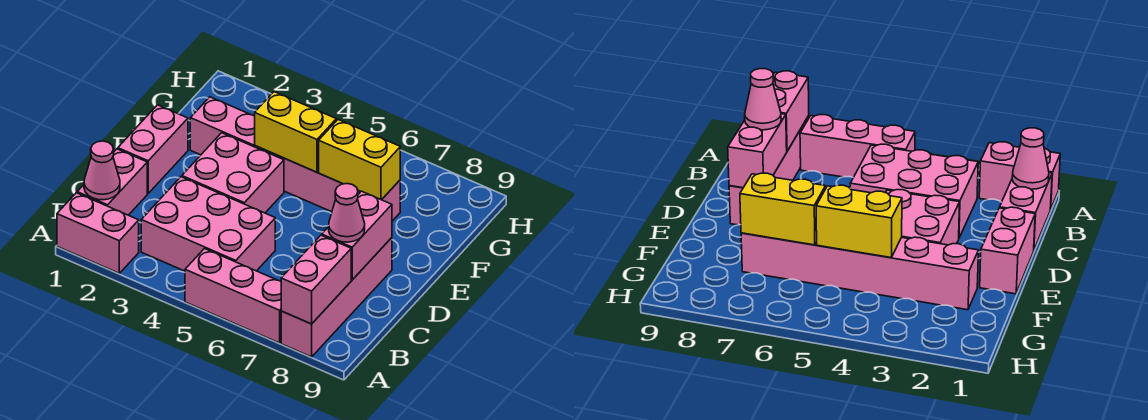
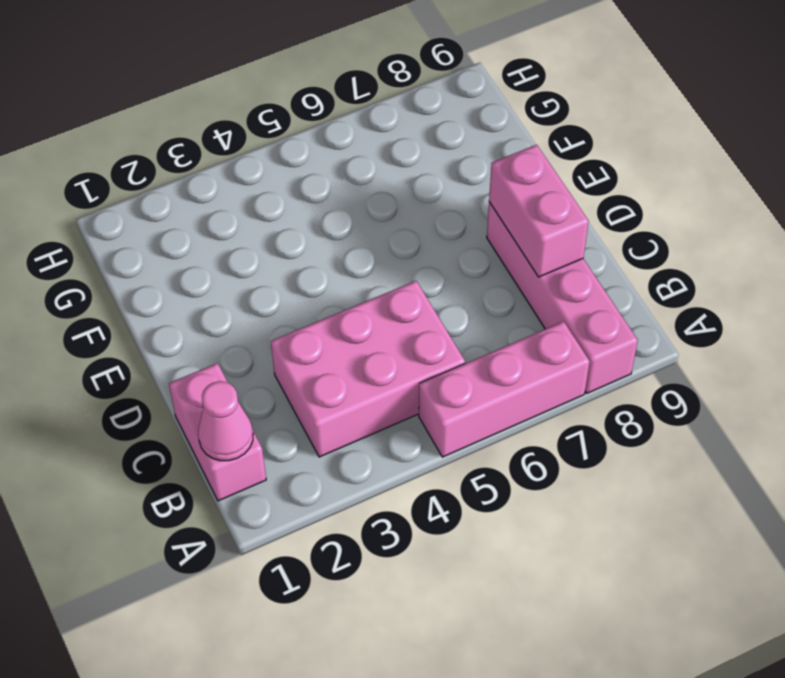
none -> pink 1x2 brick [57,193,139,273]
none -> pink 1x2 brick [118,105,188,193]
none -> pink 2x2 brick [182,133,284,213]

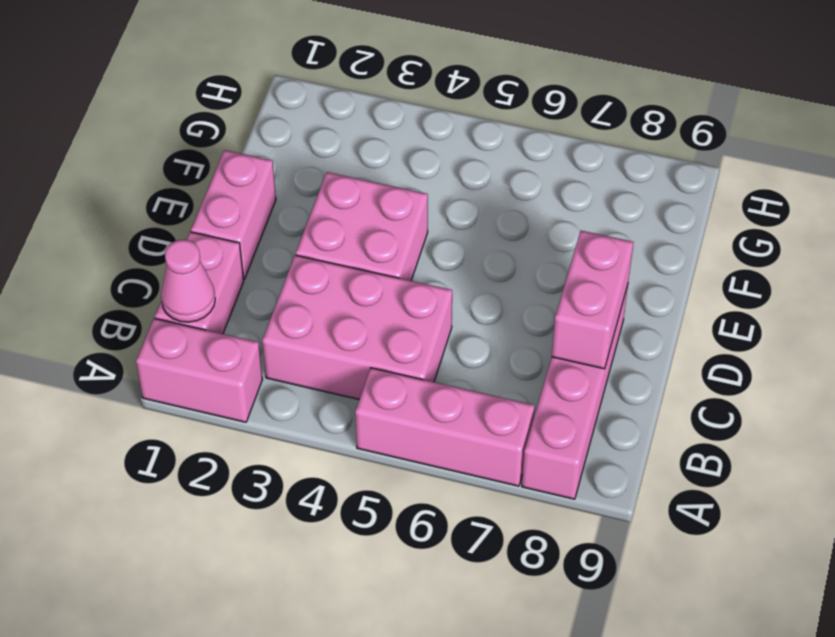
none -> pink 1x6 brick [190,97,400,221]
none -> pink 1x2 brick [281,235,351,324]
none -> yellow 1x2 brick [255,92,336,172]

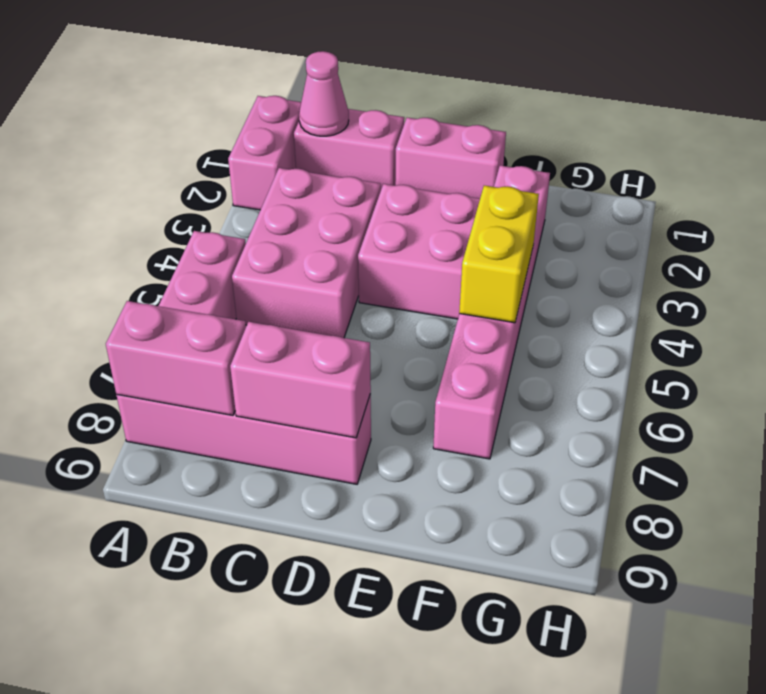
none -> yellow 1x2 brick [319,120,400,200]
none -> pink 1x1 cone [329,184,365,242]

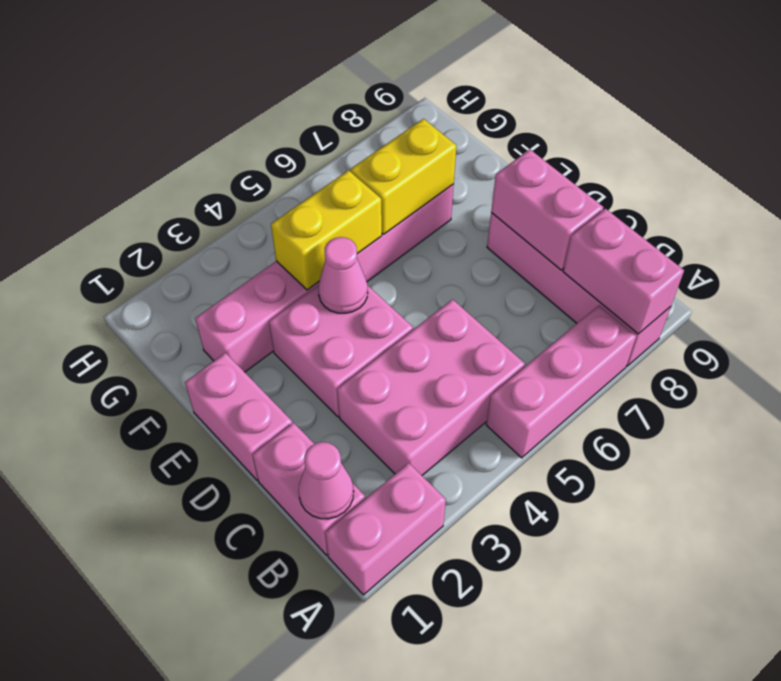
pink 1x1 cone [318,237,368,313] -> pink 1x1 cone moved to [329,184,365,242]

